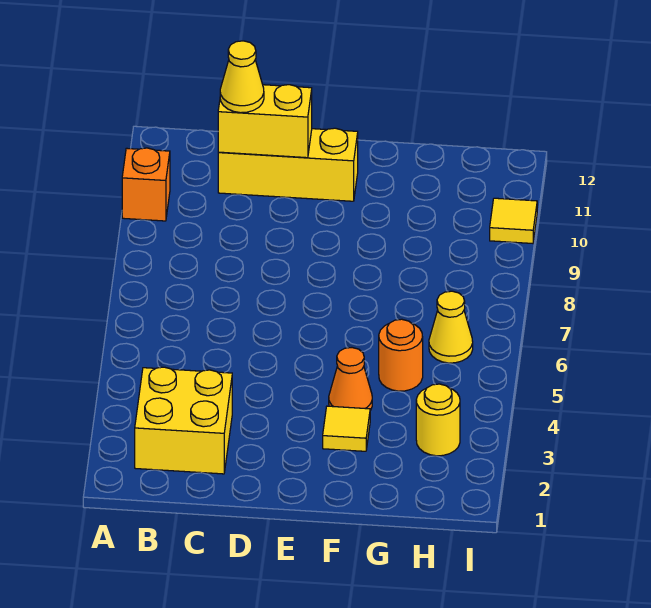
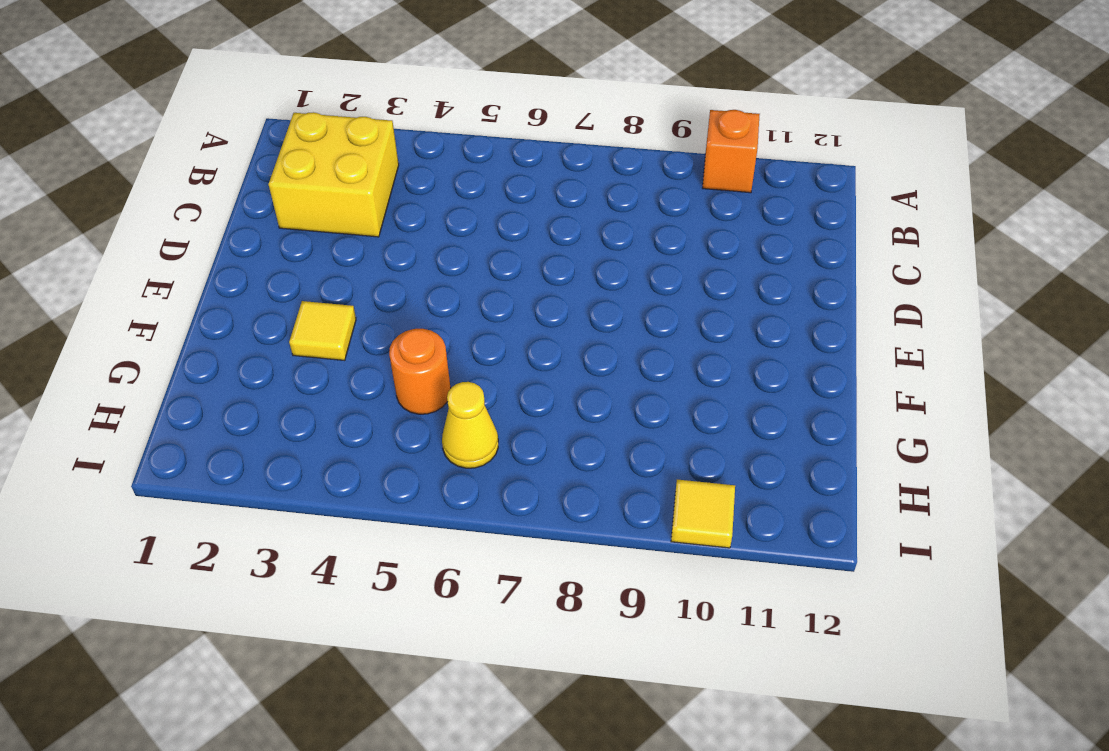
none -> yellow 1x3 brick [218,128,358,201]
none -> orange 1x1 cone [329,348,372,410]

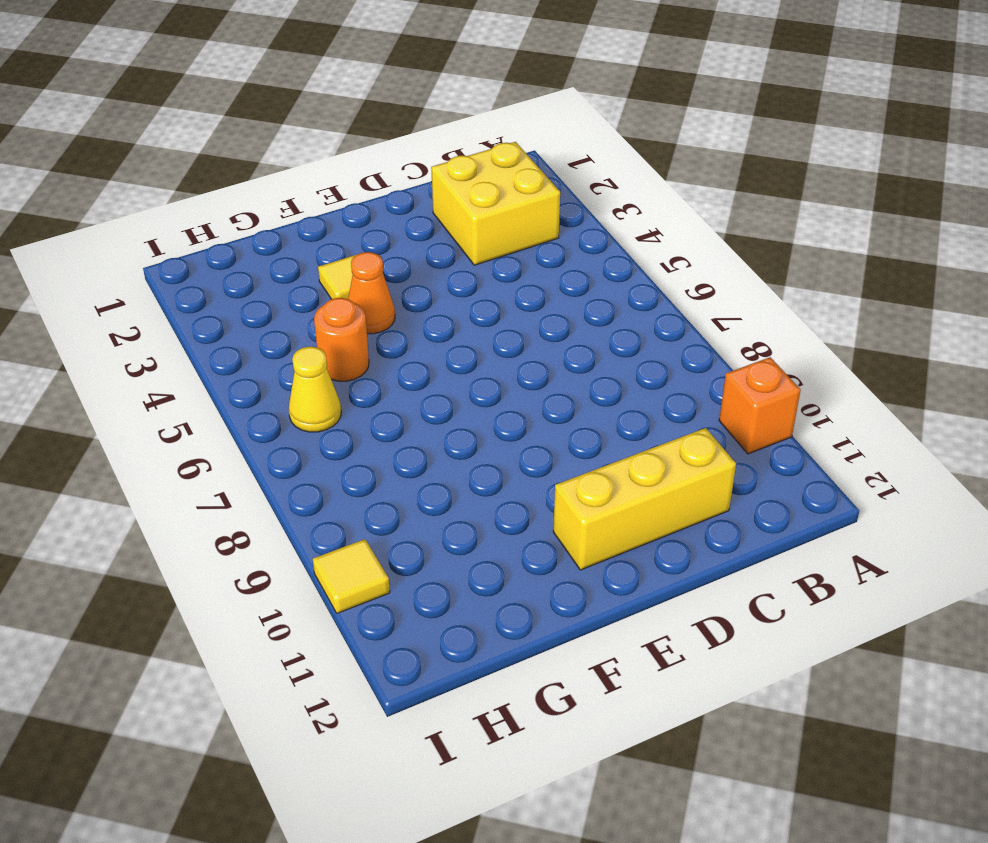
none -> yellow 1x1 round brick [416,384,460,456]
none -> yellow 1x2 brick [218,85,312,158]

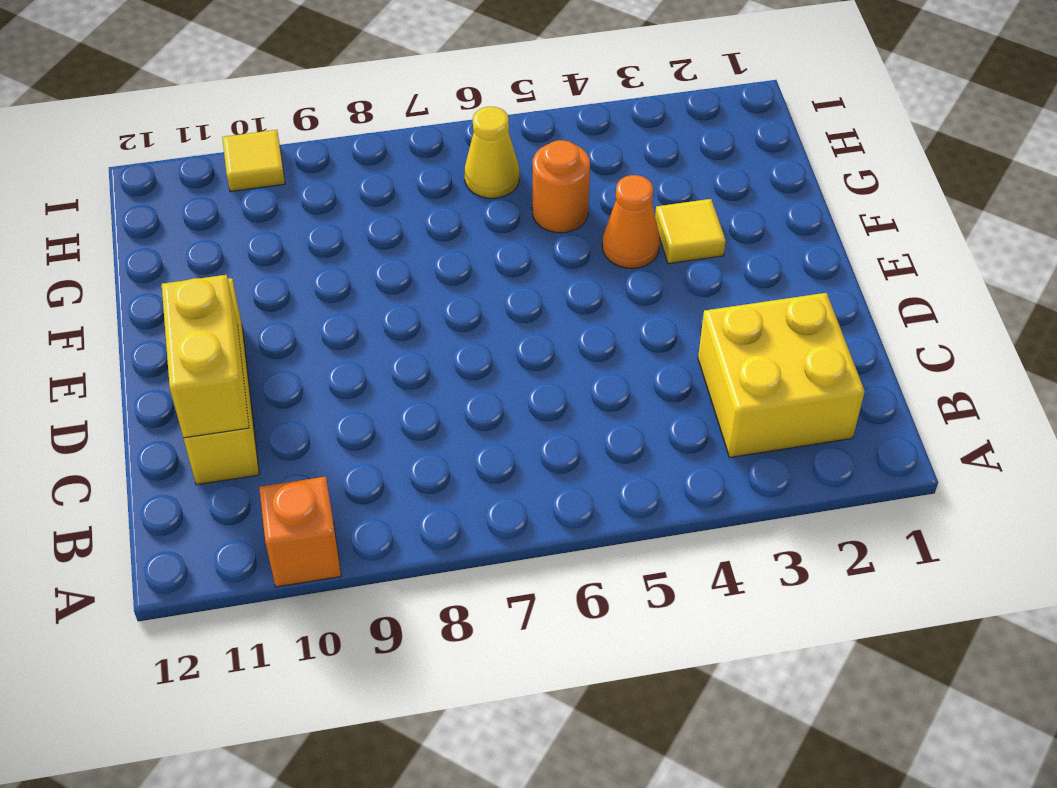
none -> yellow 1x1 round brick [416,384,460,456]
none -> yellow 1x1 cone [220,41,264,113]

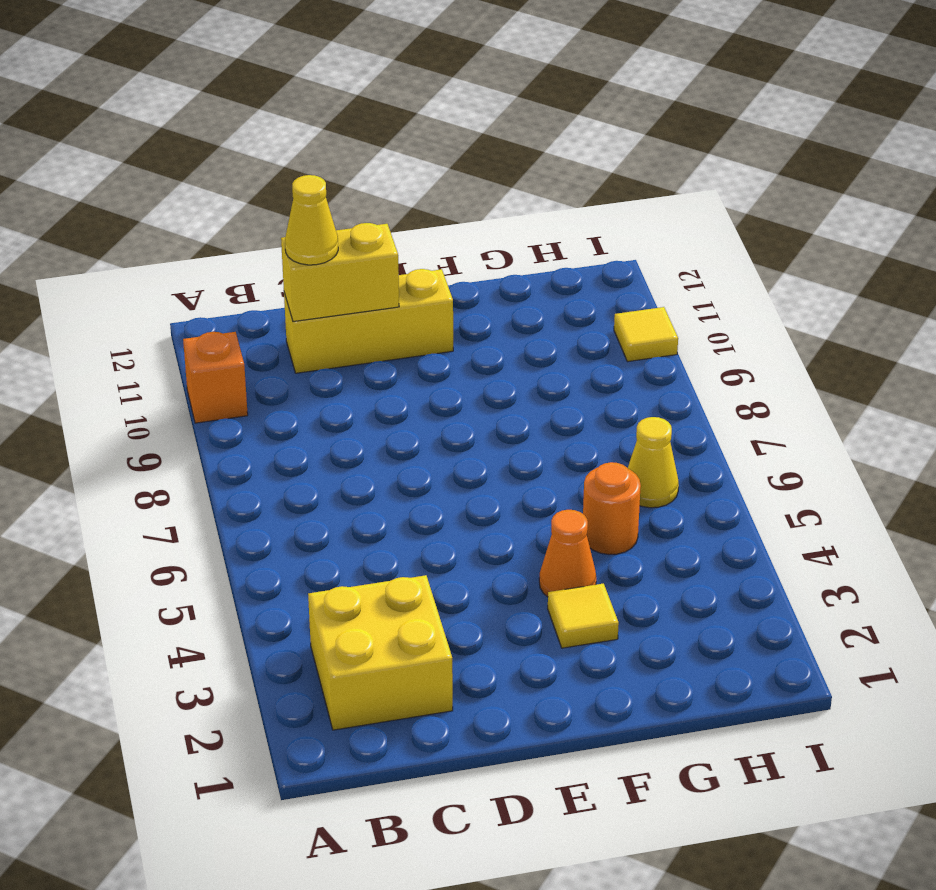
none -> yellow 1x1 round brick [416,384,460,456]

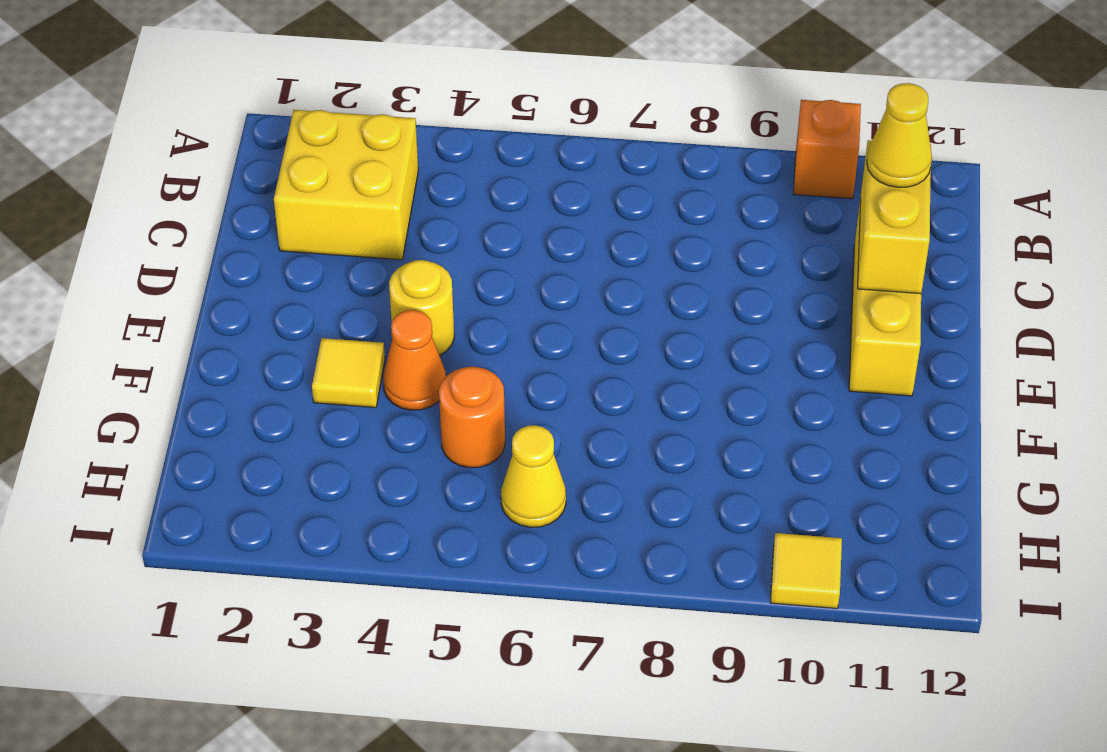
yellow 1x1 round brick [389,260,454,356] -> yellow 1x1 round brick moved to [416,384,460,456]

